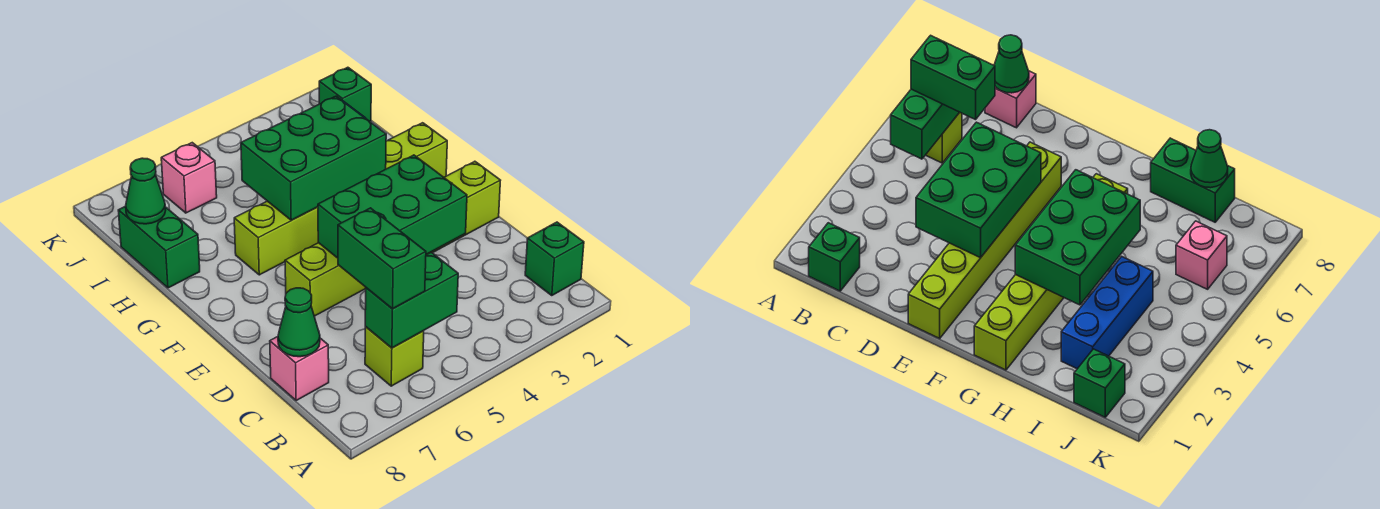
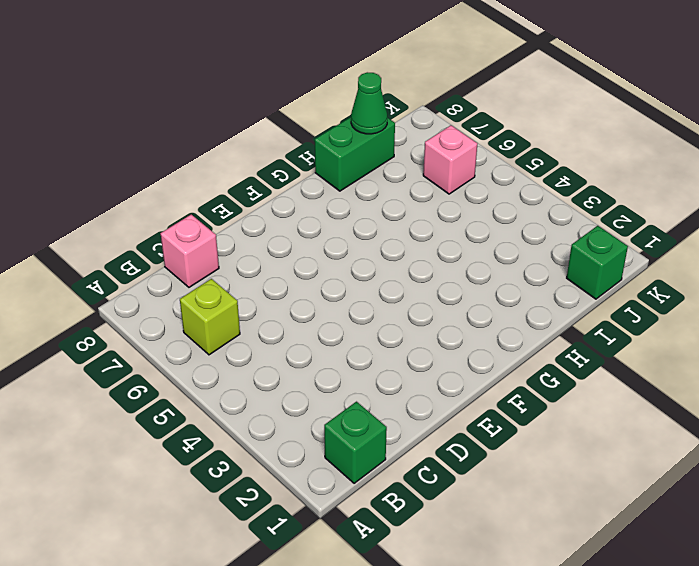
none -> lime 1x6 brick [285,161,501,316]
none -> lime 1x6 brick [234,123,447,275]
none -> blue 1x3 brick [1061,256,1153,369]

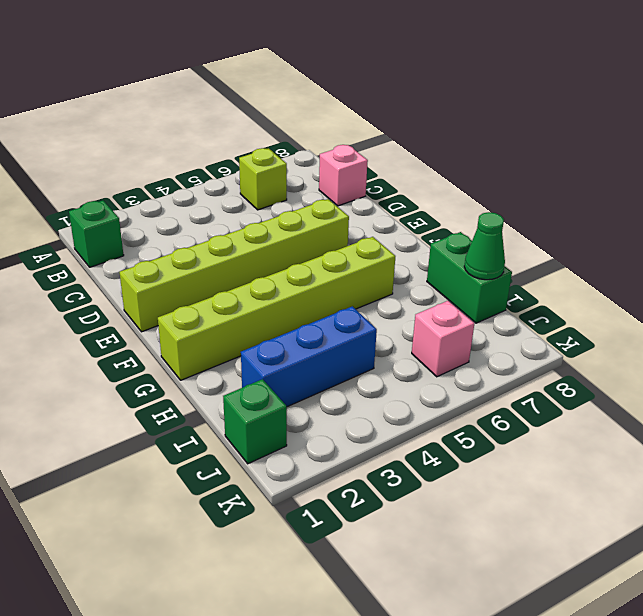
none -> green 1x2 brick [365,252,458,348]
none -> green 1x1 cone [278,288,320,357]
none -> green 2x3 brick [318,155,467,258]

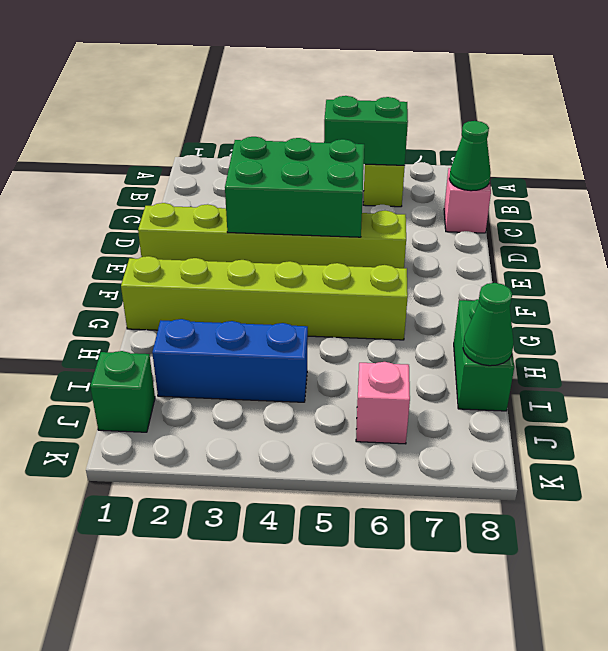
none -> green 1x1 brick [525,222,584,296]
none -> green 2x3 brick [241,96,386,220]
none -> green 1x2 brick [338,208,426,309]

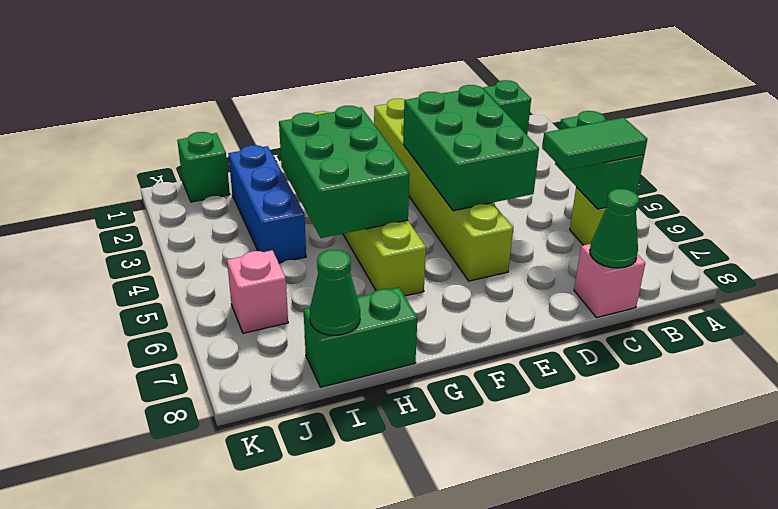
green 1x2 tile [542,118,647,171] -> green 1x2 brick [338,208,426,309]

